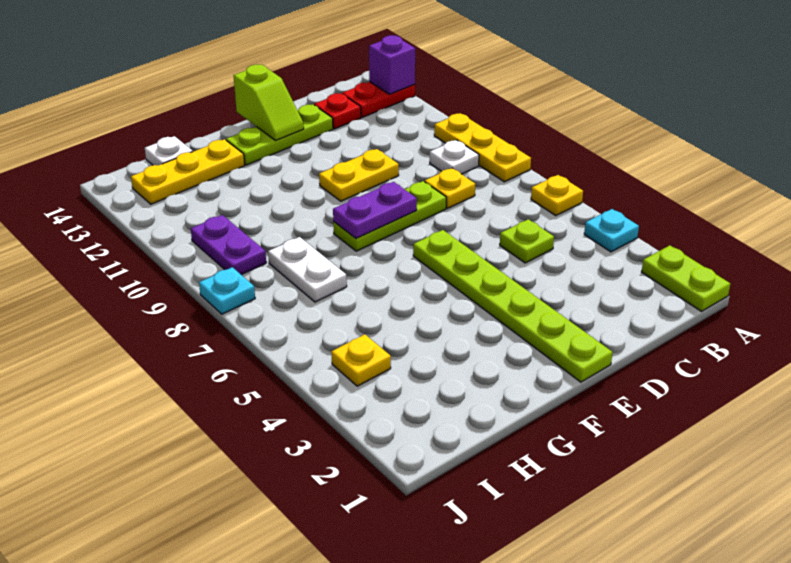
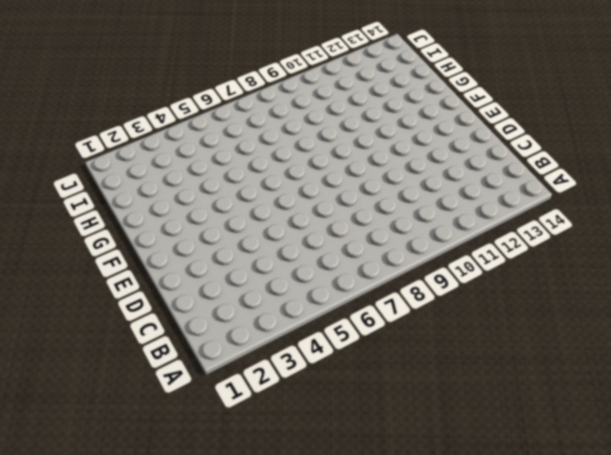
none -> lime 1x2 plate [642,245,730,311]
none -> cyan 1x1 plate [584,209,639,252]
none -> yellow 1x1 plate [531,175,583,216]

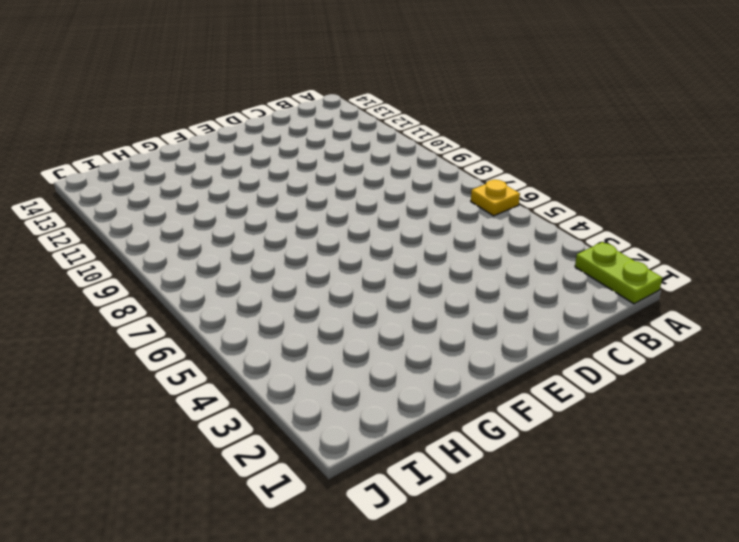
none -> cyan 1x1 plate [584,209,639,252]
none -> yellow 1x3 plate [434,113,531,182]
none -> red 1x2 plate [342,82,415,117]

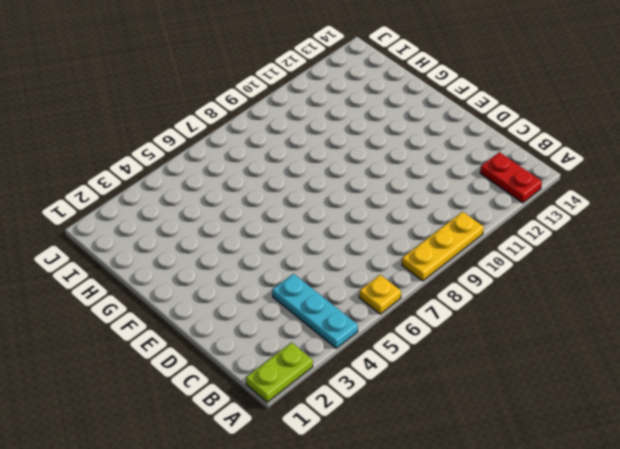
cyan 1x3 plate [272,274,358,348] -> cyan 1x1 plate [584,209,639,252]
none -> white 1x1 plate [430,140,479,174]
none -> lime 1x1 plate [500,219,554,263]
none -> yellow 1x1 plate [425,168,475,208]

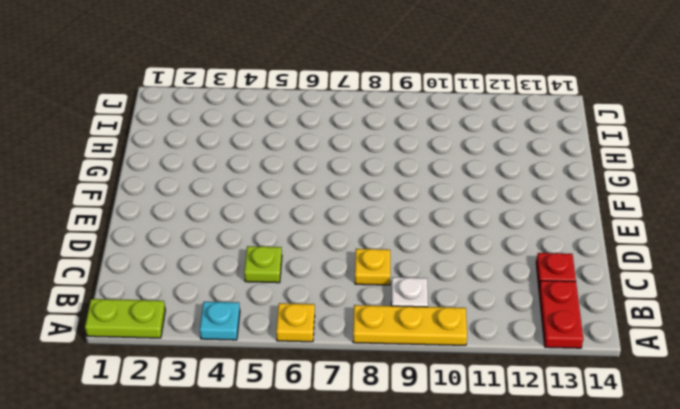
none -> lime 1x3 plate [333,181,446,251]
none -> yellow 1x2 plate [319,149,399,201]
none -> lime 1x3 plate [226,104,333,165]

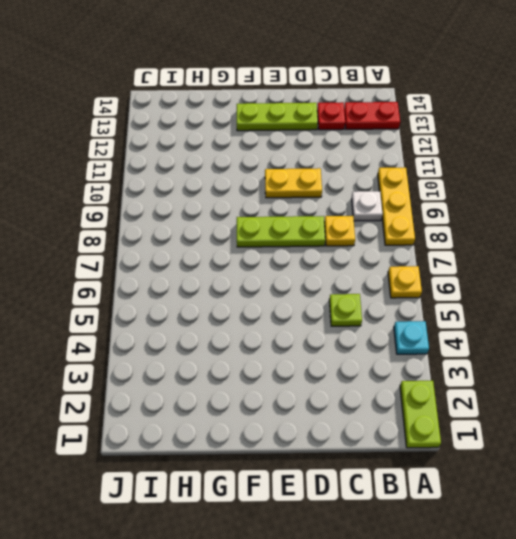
none -> lime 1x6 plate [413,230,613,382]
none -> yellow 1x3 plate [131,139,245,204]
none -> white 1x2 plate [268,237,347,302]

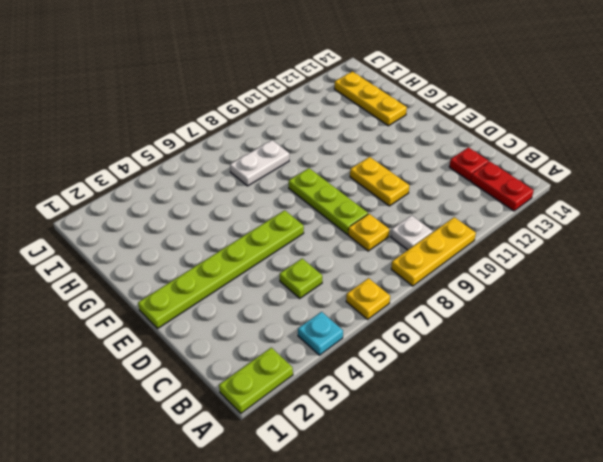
none -> lime 1x3 plate [226,104,333,165]
none -> white 1x1 plate [145,136,193,165]
none -> yellow 1x1 plate [331,334,391,386]

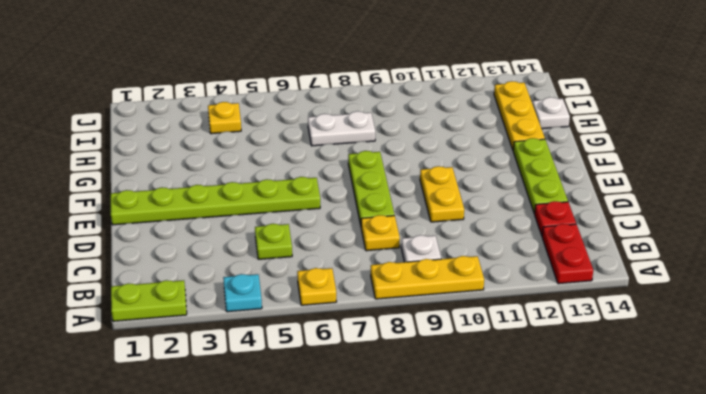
none -> purple 1x2 plate [191,215,266,275]
none -> cyan 1x1 plate [199,267,255,314]
none -> purple 1x1 brick [369,35,415,94]

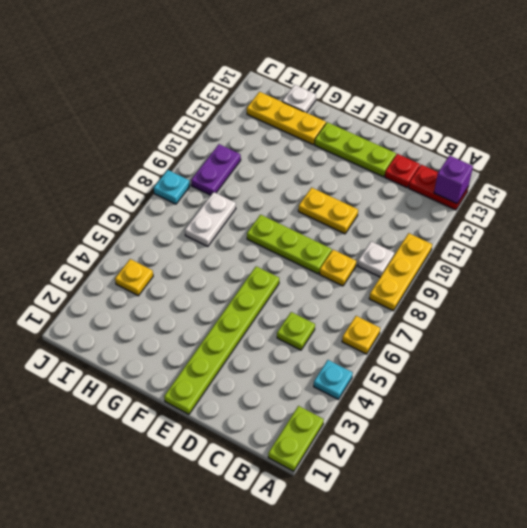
none -> purple 1x2 plate [333,182,417,239]
none -> lime 1x2 slope [234,64,304,141]

